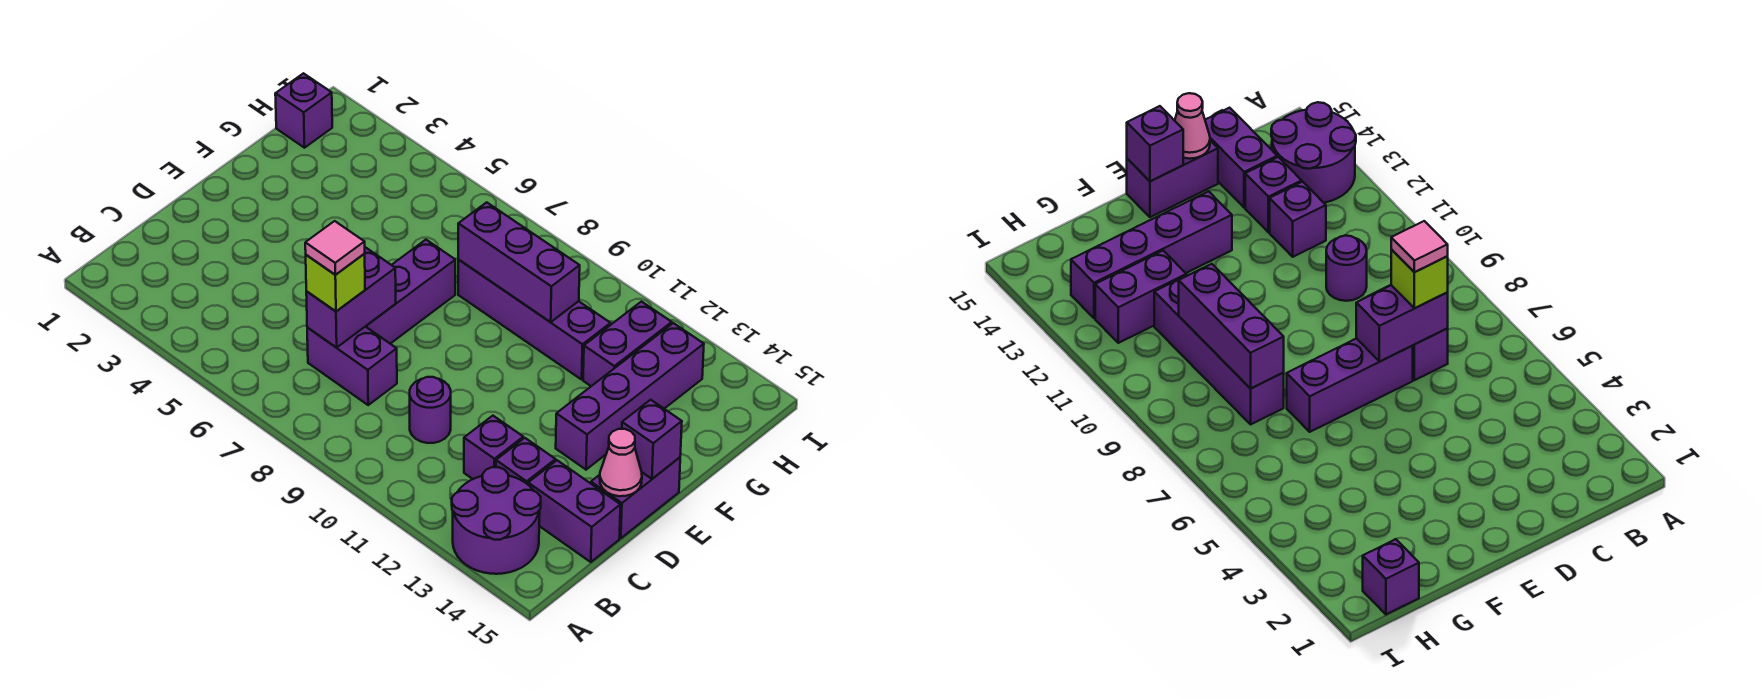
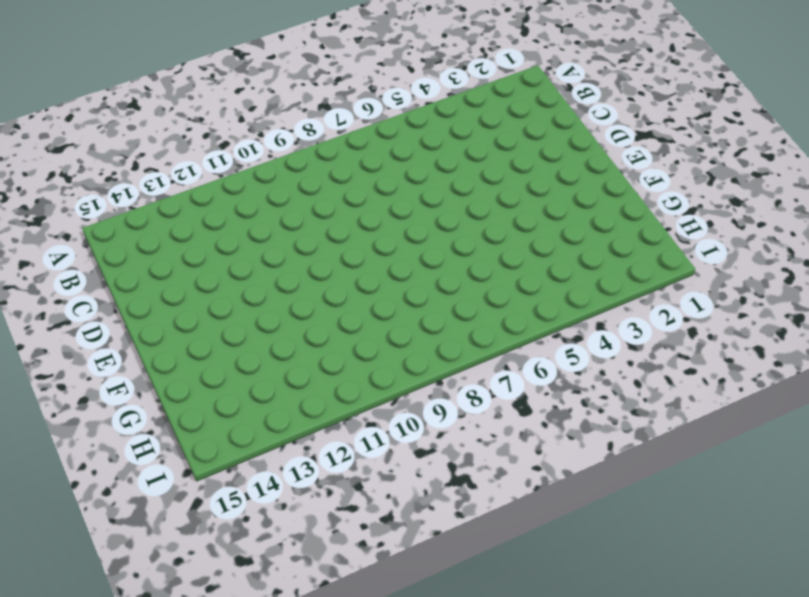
none -> purple 2x2 round brick [452,467,541,574]
none -> purple 1x2 brick [307,327,397,405]
none -> purple 1x1 round brick [410,377,451,443]

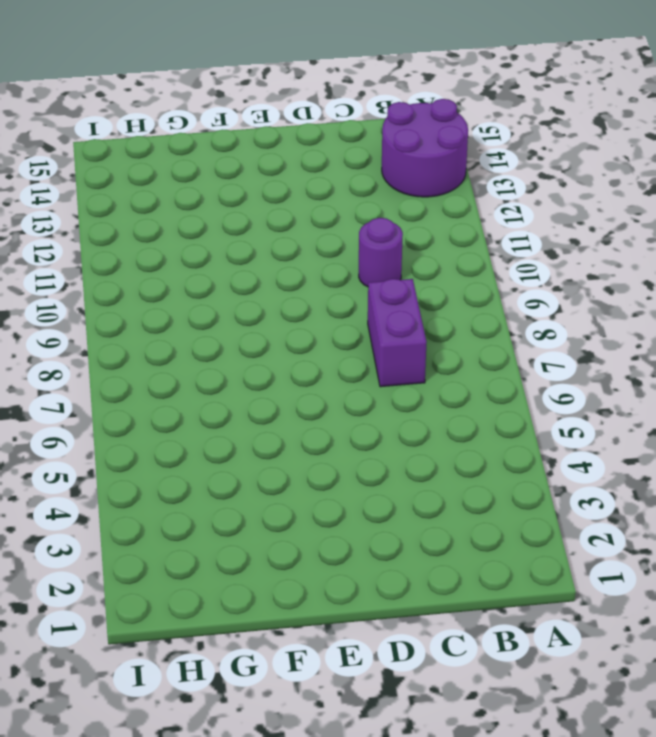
none -> purple 1x1 brick [464,416,523,479]
none -> purple 1x1 brick [496,438,555,484]
none -> purple 1x2 brick [528,460,620,562]

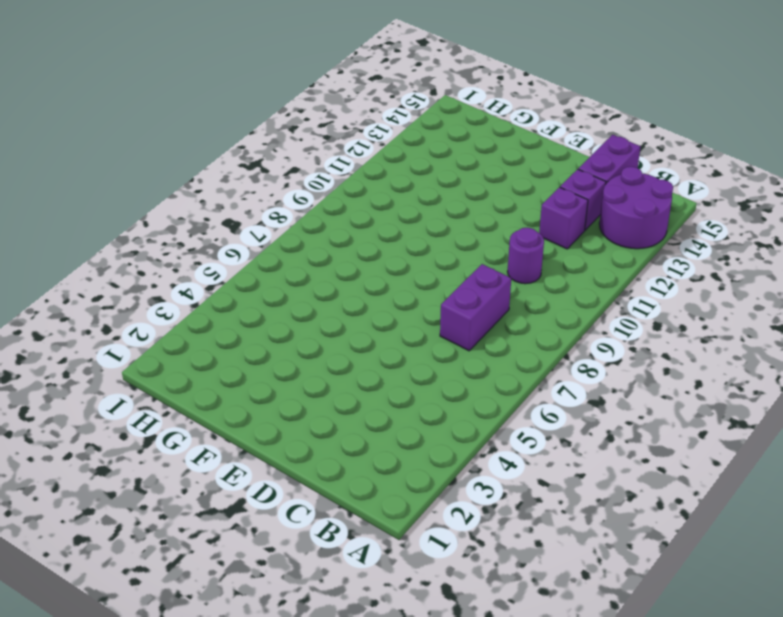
none -> purple 1x3 brick [365,240,455,344]
none -> purple 1x2 brick [591,458,680,538]
none -> purple 1x4 brick [556,323,704,470]

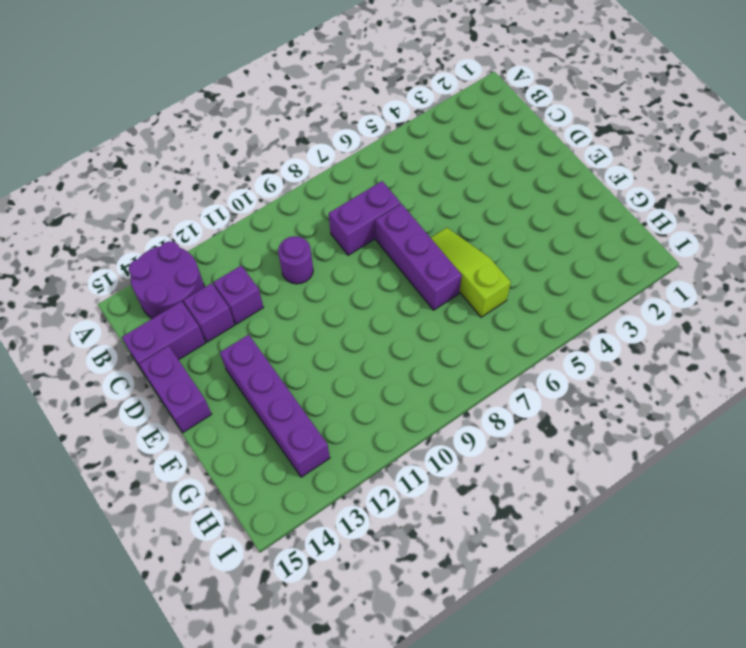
lime 1x3 slope [431,228,511,317] -> none
none -> purple 1x4 brick [458,260,611,379]
none -> purple 1x2 brick [583,302,672,386]
none -> purple 1x1 brick [275,73,332,148]

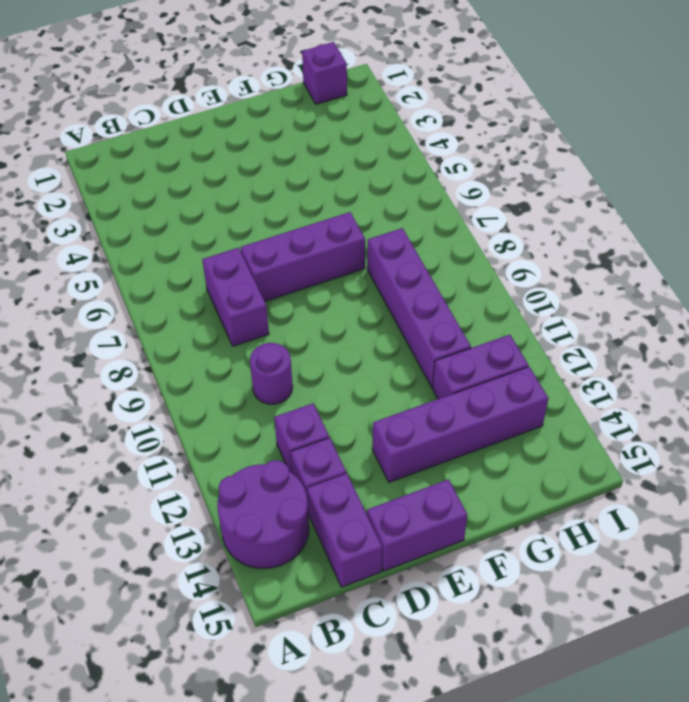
none -> purple 1x2 brick [306,248,396,348]
none -> pink 1x1 cone [600,429,642,496]
none -> purple 1x1 brick [622,400,682,479]

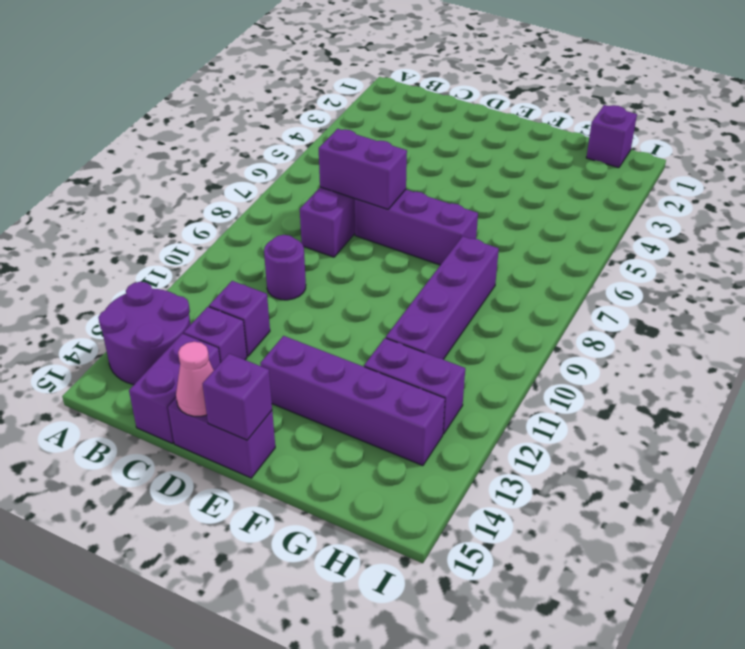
none -> purple 1x3 brick [458,202,580,322]
none -> lime 1x1 brick [306,254,365,311]
none -> pink 1x1 tile [305,221,365,275]

